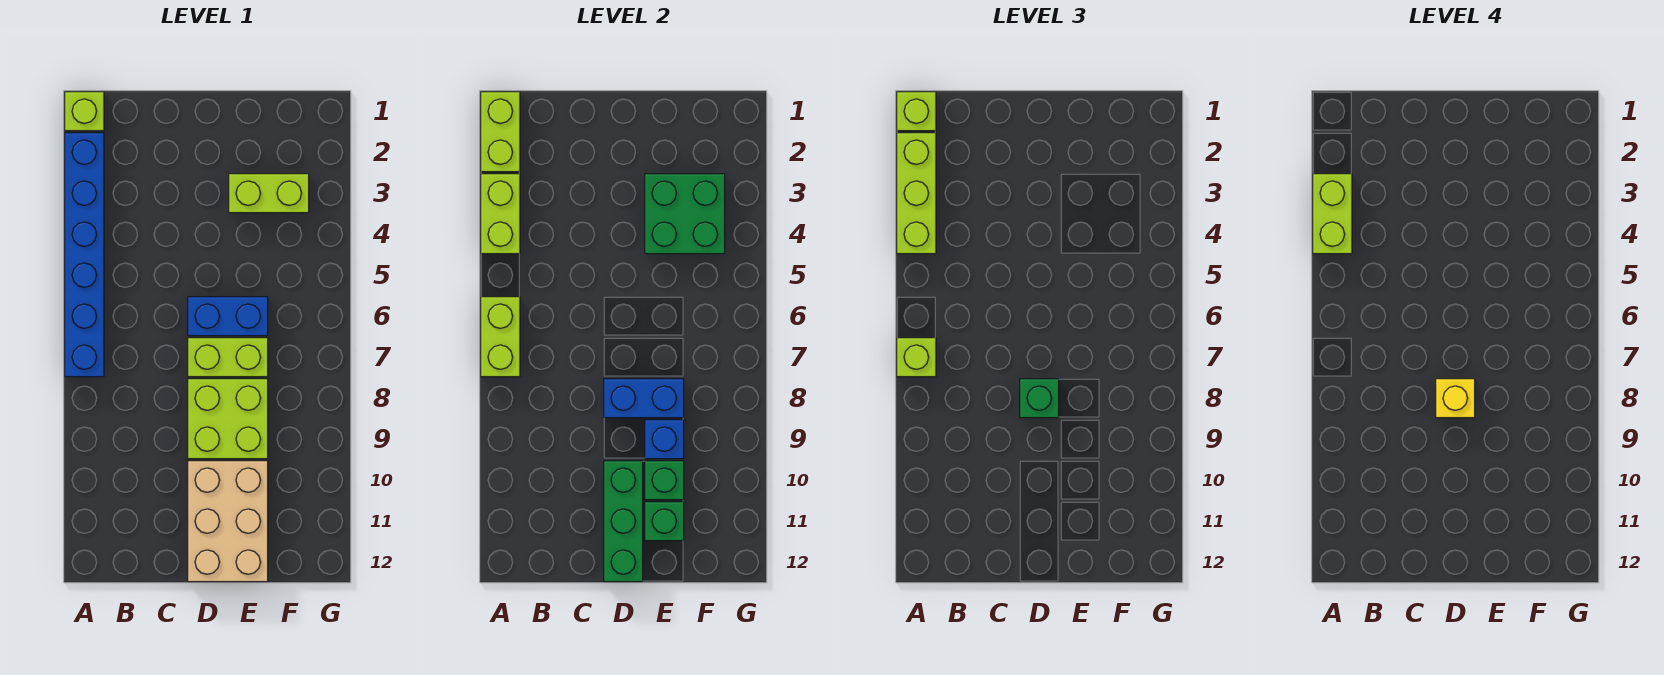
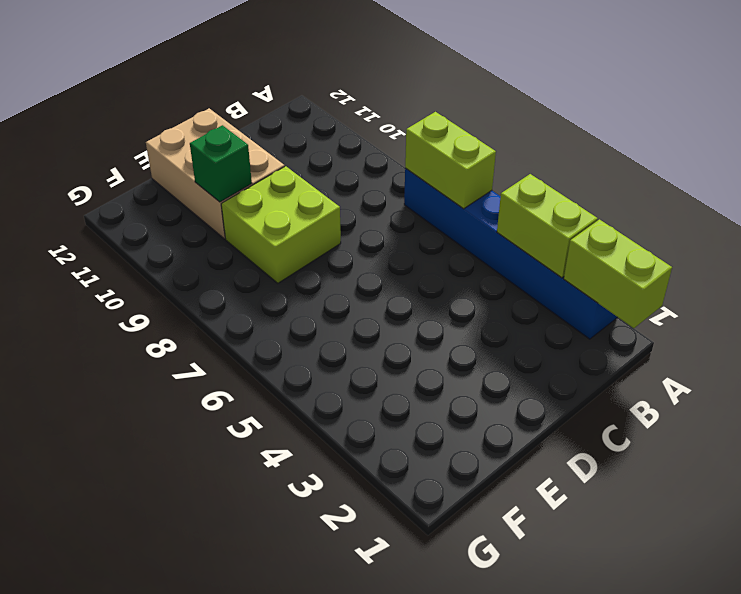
none -> lime 1x1 brick [65,92,104,131]
none -> blue 1x2 brick [188,297,268,336]
none -> lime 1x2 brick [188,338,268,377]

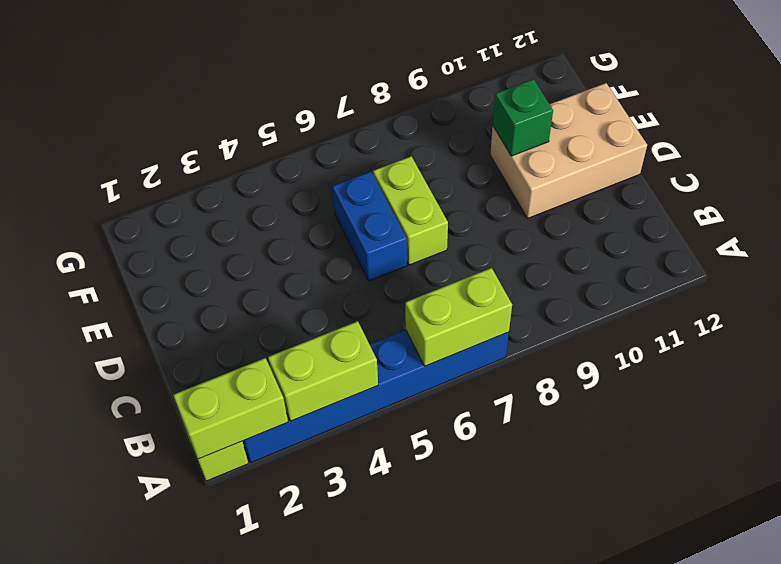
none -> lime 2x2 brick [188,379,268,459]
none -> lime 1x2 brick [229,174,309,213]
none -> blue 1x2 brick [604,379,684,418]

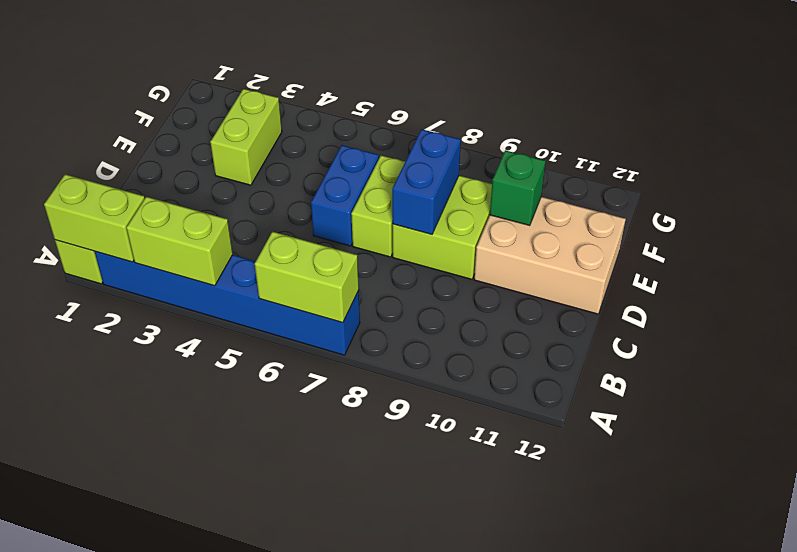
none -> green 1x3 brick [604,461,643,582]
none -> green 2x2 brick [645,174,725,254]
none -> blue 1x1 brick [645,420,684,459]

